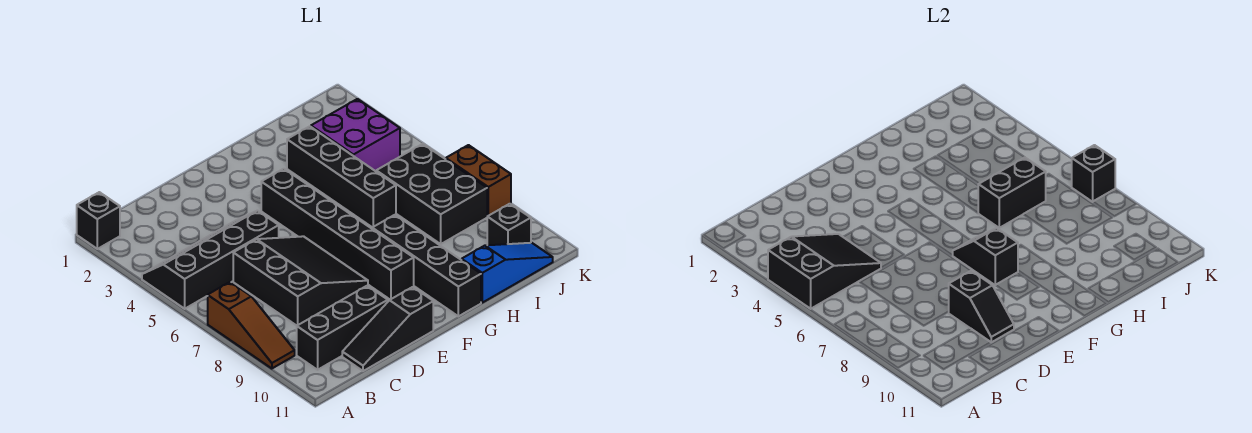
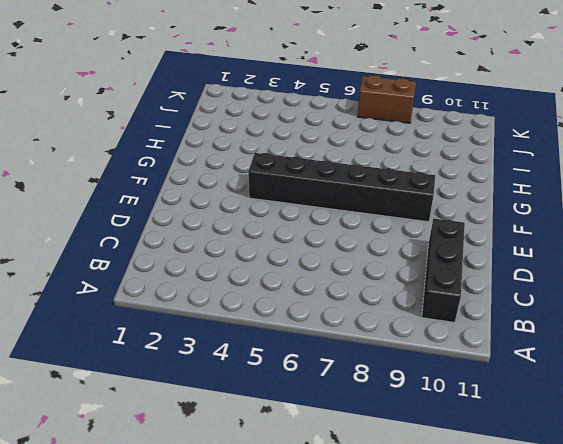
none -> black 1x1 brick [77,192,120,249]
none -> black 2x4 slope [142,211,279,309]
none -> brown 1x3 slope [208,282,295,369]

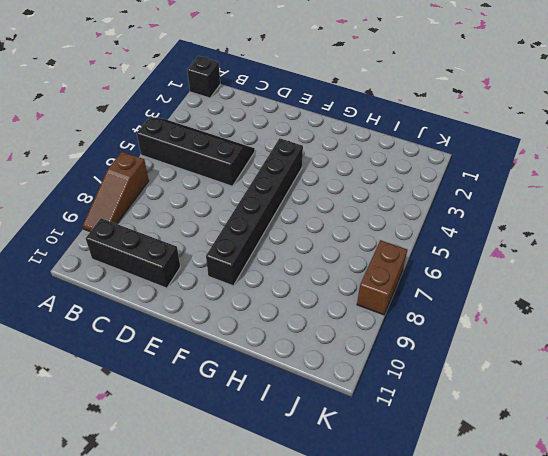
none -> black 3x3 slope [233,236,368,326]
none -> black 1x3 slope [342,287,433,371]
none -> black 1x4 brick [372,215,481,316]

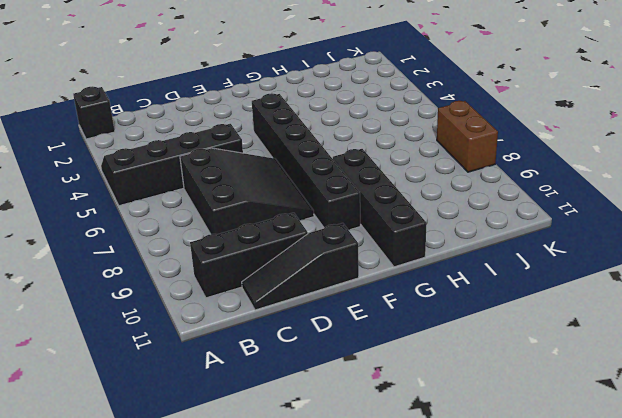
none -> brown 1x3 slope [208,282,295,369]
none -> black 1x4 brick [287,126,396,227]
none -> blue 1x3 slope [462,243,553,303]

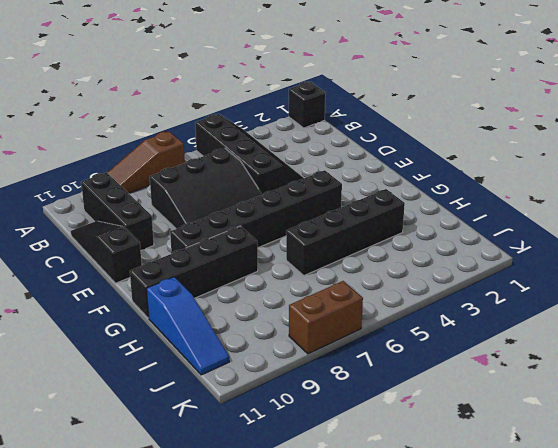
none -> purple 2x2 brick [311,99,400,171]
none -> black 2x3 brick [376,144,488,244]
none -> black 1x1 brick [487,204,531,245]

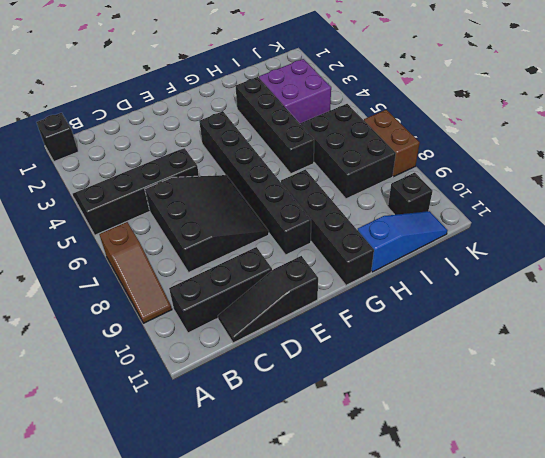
none -> black 2x3 slope [768,234,881,309]
none -> black 1x2 slope [949,271,1014,342]
none -> black 1x2 slope [952,228,1018,285]

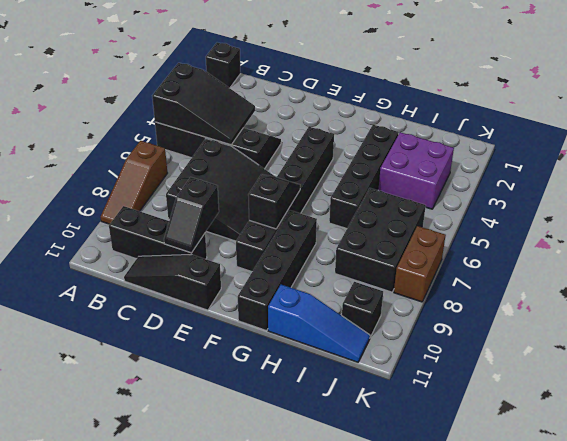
none -> black 1x2 brick [978,158,1046,228]
none -> black 1x1 brick [1072,145,1115,202]

